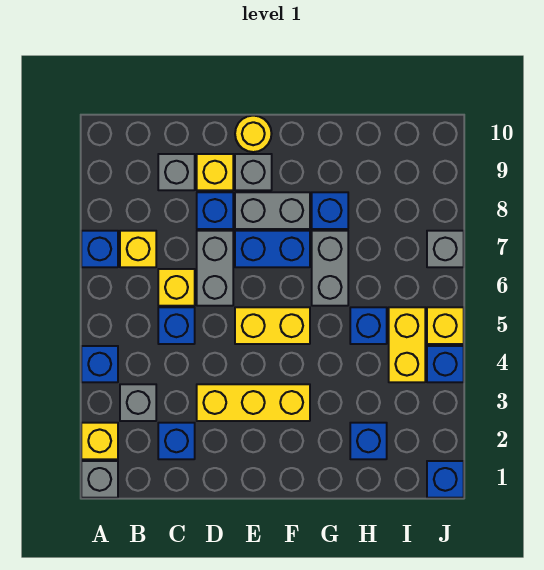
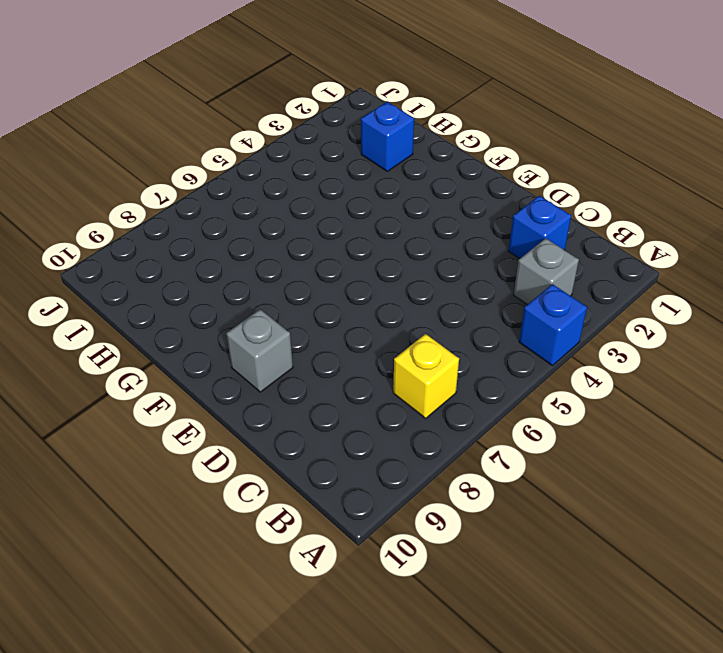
none -> grey 1x1 brick [81,461,118,498]
none -> yellow 1x1 brick [81,423,118,459]
none -> blue 1x1 brick [81,231,118,267]

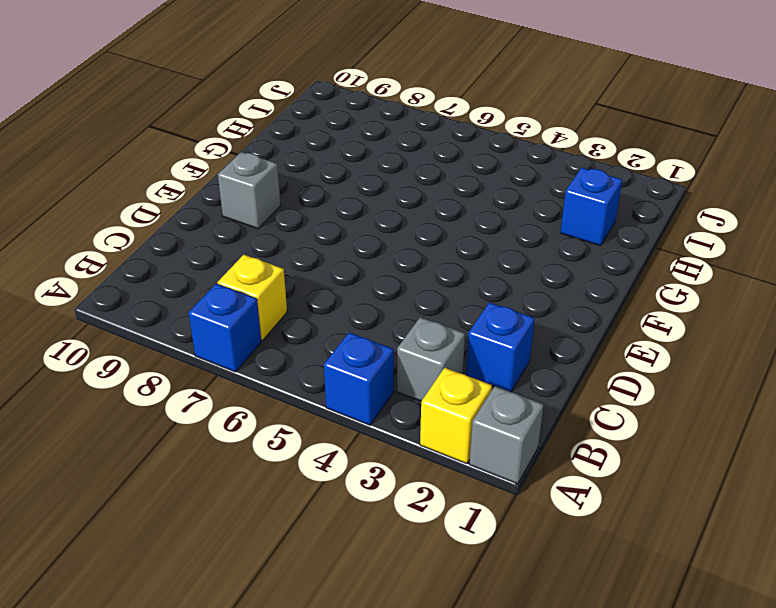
none -> blue 1x1 brick [158,307,195,344]
none -> yellow 1x1 brick [158,269,195,306]
none -> grey 1x1 brick [158,154,195,190]

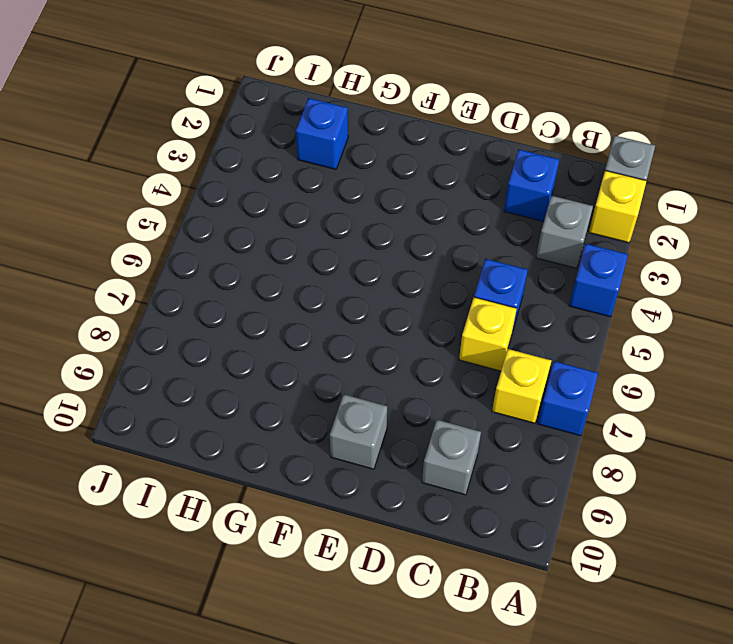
none -> yellow 1x3 brick [197,384,310,421]
none -> grey 1x2 brick [197,231,233,306]
none -> blue 1x1 brick [197,192,233,229]

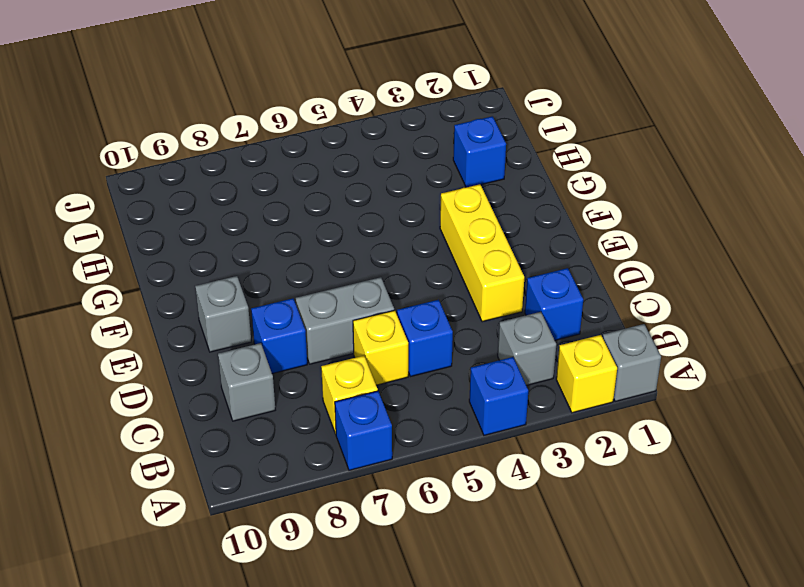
none -> yellow 1x1 brick [197,154,233,190]
none -> yellow 1x2 brick [235,307,310,344]
none -> blue 1x2 brick [235,231,310,267]

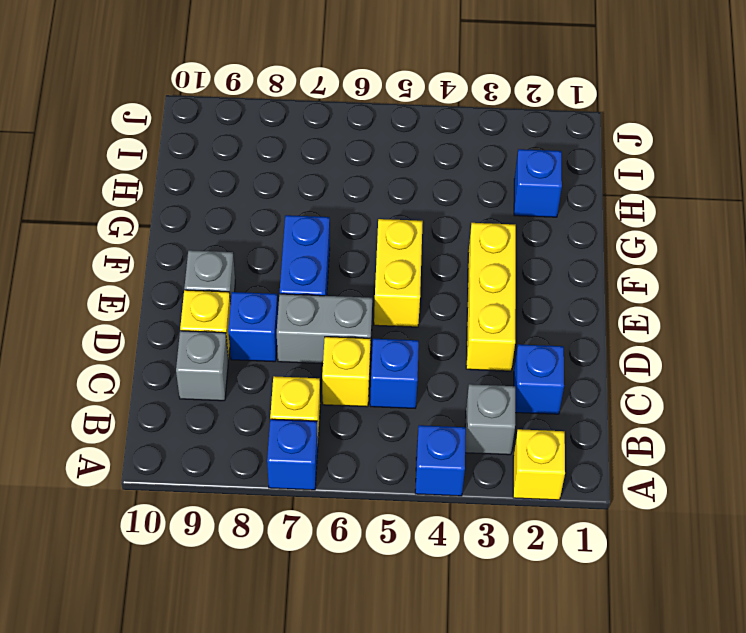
none -> grey 1x1 brick [81,461,118,498]
none -> grey 1x2 brick [235,192,310,229]
none -> yellow 1x1 round brick [235,116,272,152]

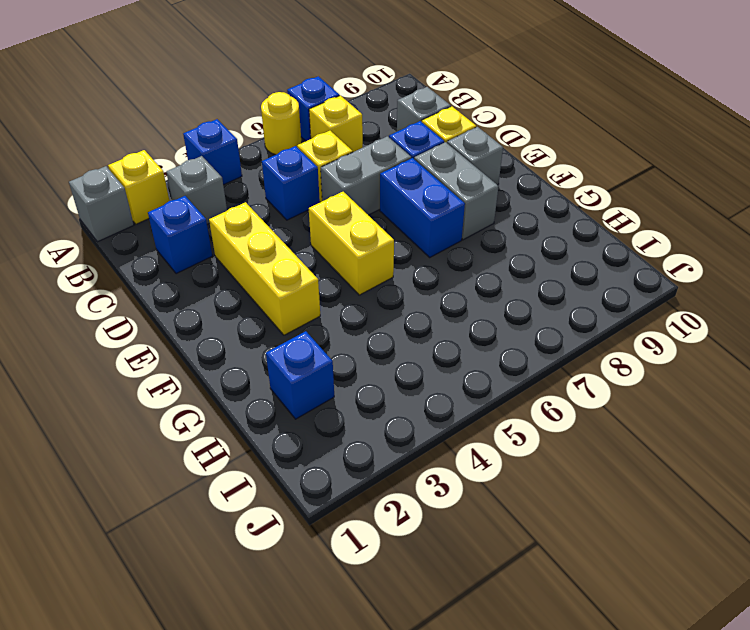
yellow 1x1 round brick [261,92,302,155] -> yellow 1x1 round brick moved to [235,116,272,152]
none -> grey 1x2 brick [312,231,348,306]
none -> blue 1x1 brick [312,192,348,229]
none -> blue 1x1 brick [350,307,387,344]

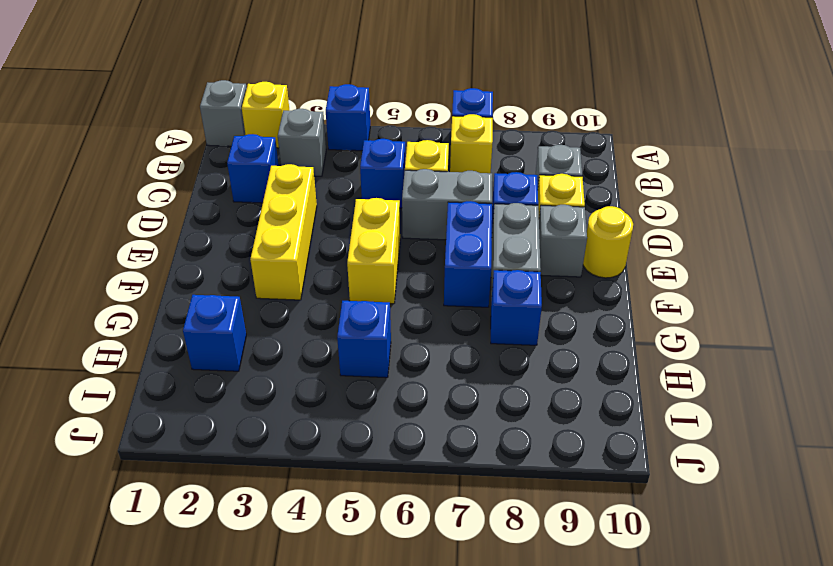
none -> grey 1x2 brick [312,231,348,306]
none -> yellow 1x2 brick [389,307,425,382]
none -> blue 1x1 brick [427,461,464,498]

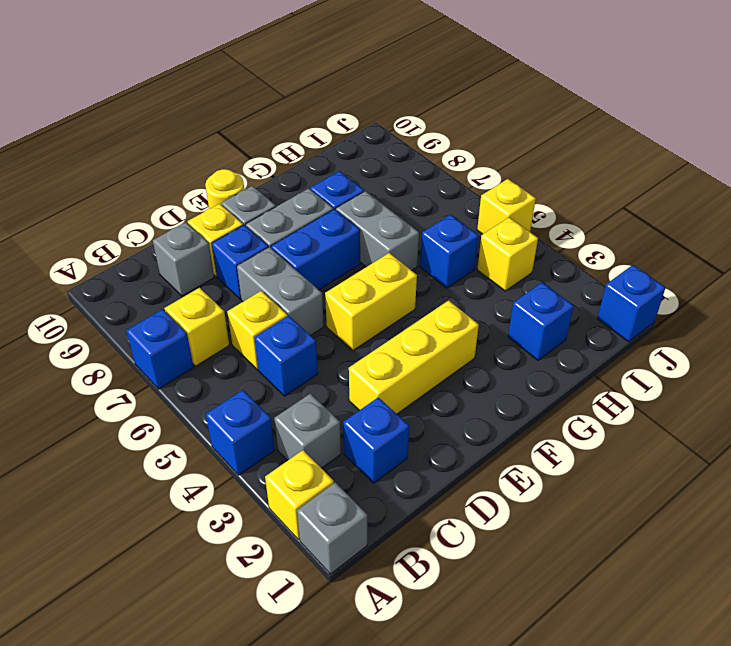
yellow 1x1 brick [477,217,538,291] -> yellow 1x2 brick [389,307,425,382]
none -> blue 1x1 brick [427,346,464,382]
none -> grey 1x1 brick [427,231,464,267]

